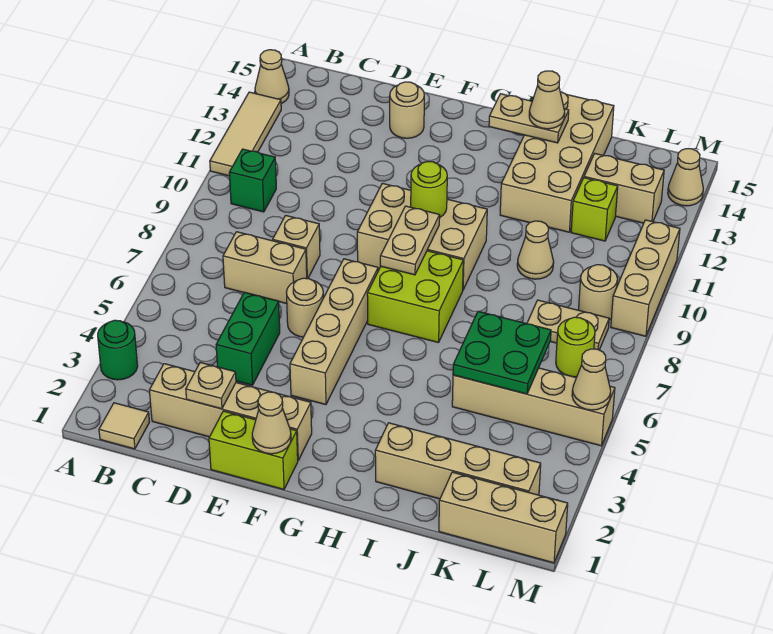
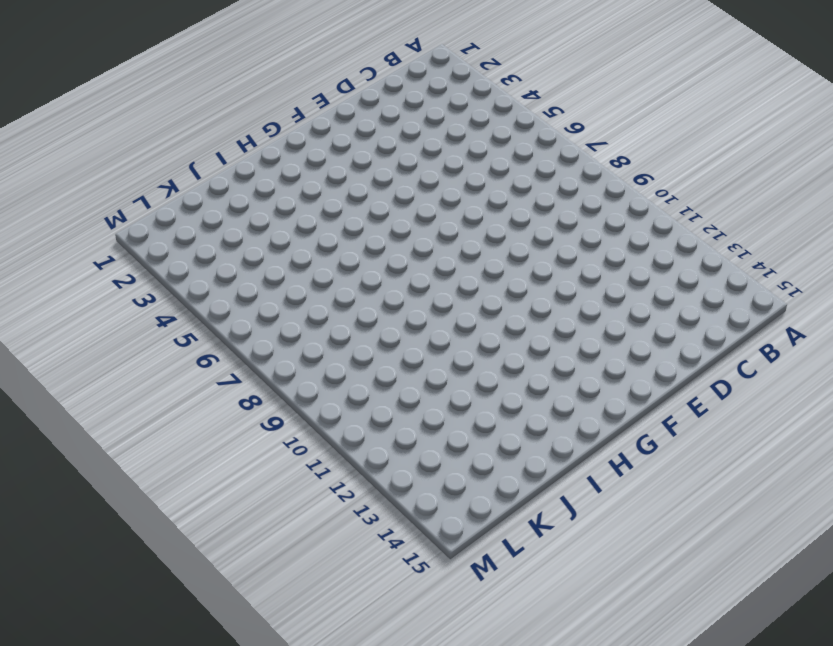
none -> green 1x1 round brick [98,320,138,380]
none -> tan 1x3 tile [210,92,281,176]
none -> tan 1x1 cone [255,50,289,104]
none -> tan 1x1 tile [99,403,149,449]

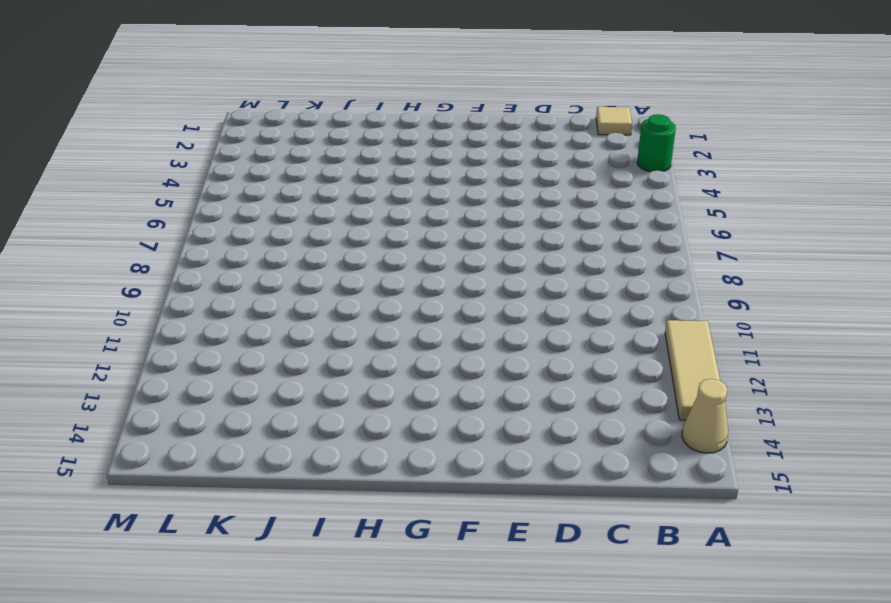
none -> green 1x1 brick [229,149,276,212]
none -> tan 1x4 brick [149,364,312,460]
none -> tan 1x2 brick [223,232,307,304]
none -> green 1x2 brick [216,292,280,385]

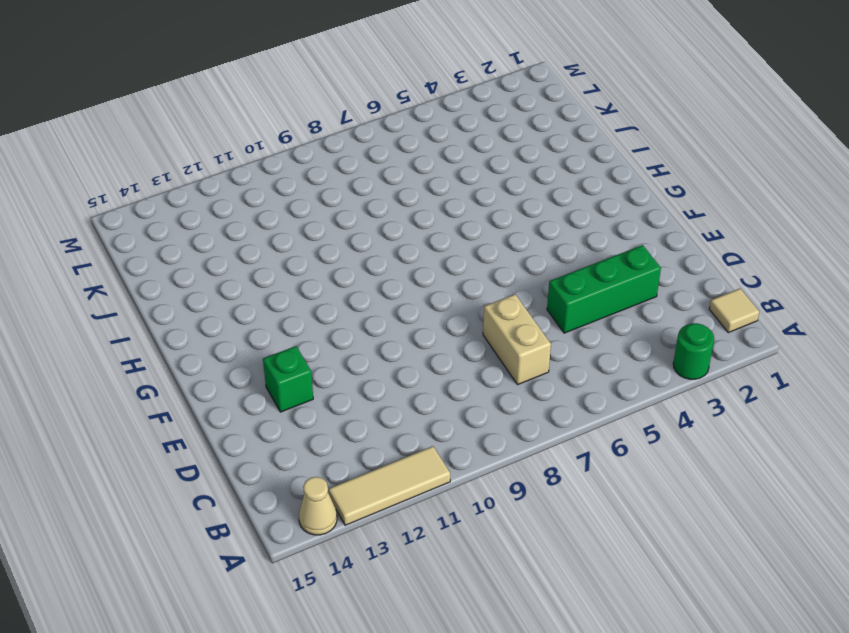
green 1x3 brick [547,245,661,333] -> green 1x2 brick [216,292,280,385]
green 1x1 brick [263,346,313,412] -> green 1x1 brick moved to [229,149,276,212]
none -> tan 1x4 brick [149,364,312,460]
none -> tan 1x1 brick [273,215,320,279]
none -> lime 1x2 brick [209,411,298,489]
none -> tan 1x1 round brick [286,278,323,337]

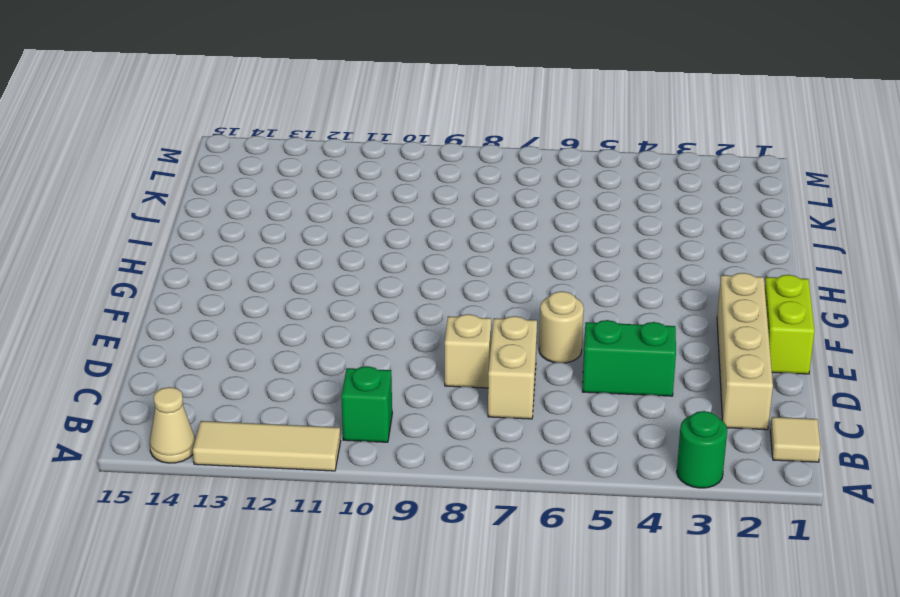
none -> tan 1x1 round brick [390,82,424,138]
none -> tan 1x4 brick [290,259,378,405]
none -> tan 2x3 brick [357,183,487,289]
none -> lime 2x2 brick [367,251,463,343]

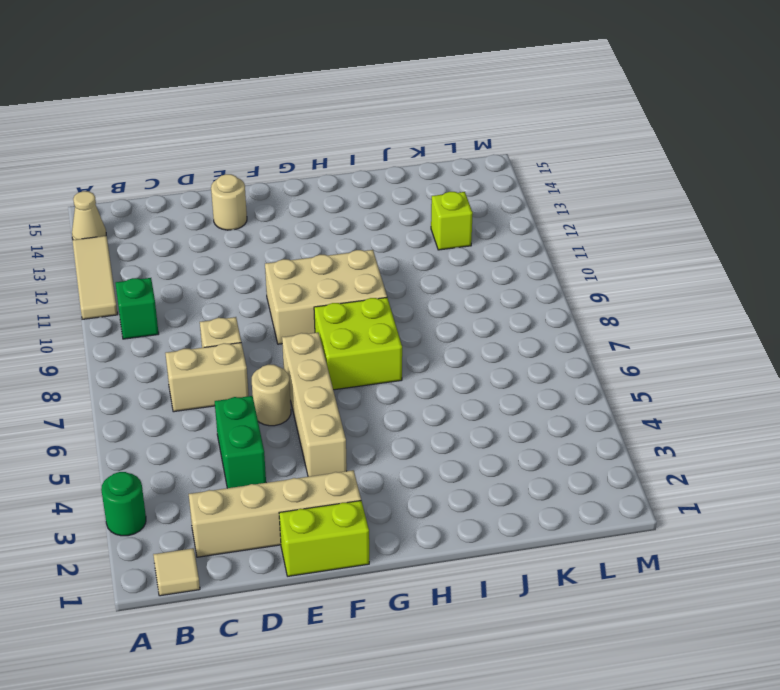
none -> tan 1x4 brick [375,423,541,499]
none -> tan 2x4 brick [500,92,614,232]
none -> tan 1x4 brick [452,368,615,446]
none -> tan 1x1 cone [517,221,554,279]

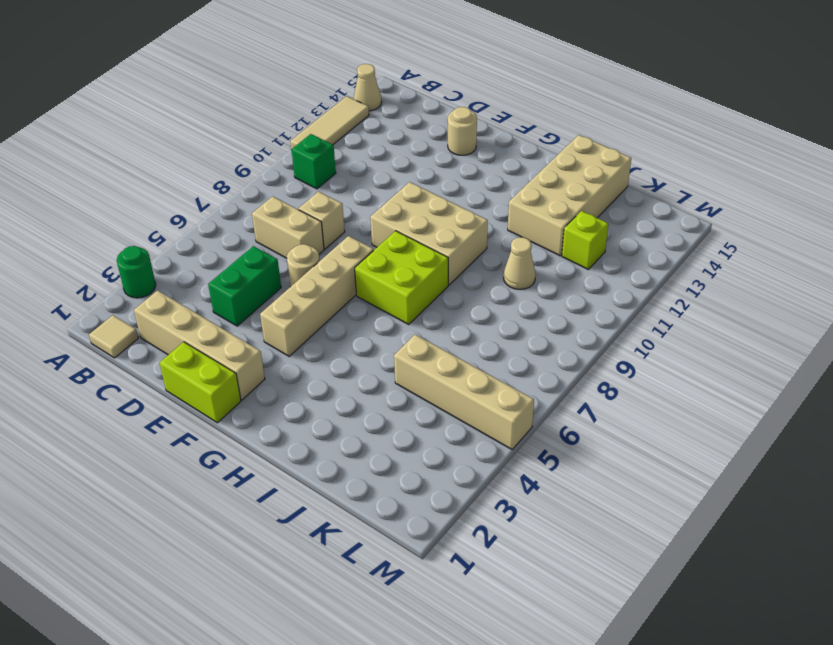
none -> tan 1x4 brick [375,423,541,499]
none -> tan 1x3 brick [439,472,568,563]
none -> tan 1x2 plate [527,300,609,350]
none -> tan 1x2 brick [584,154,664,223]

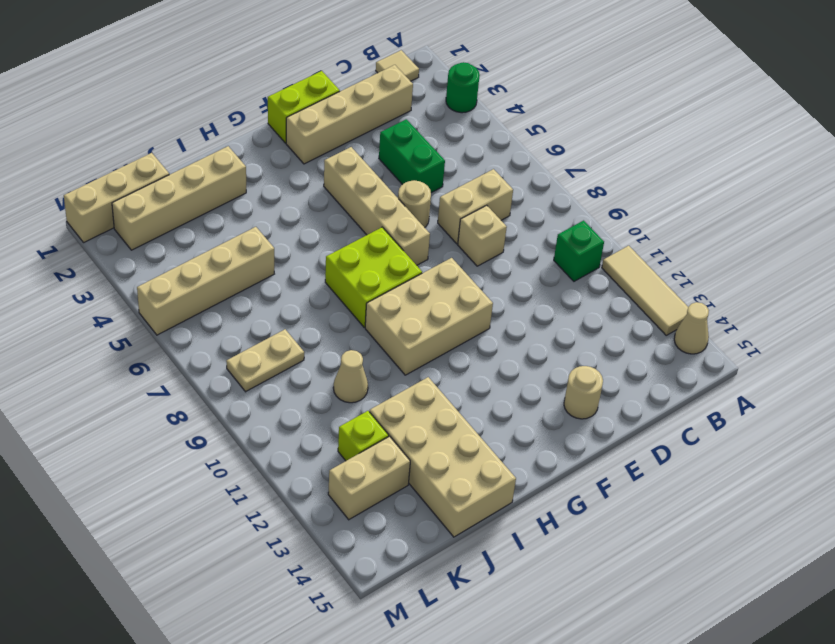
none -> lime 1x1 round brick [556,317,595,377]
none -> tan 1x1 round brick [579,265,617,320]
none -> tan 1x3 brick [611,220,680,336]
none -> tan 1x1 cone [668,149,703,206]

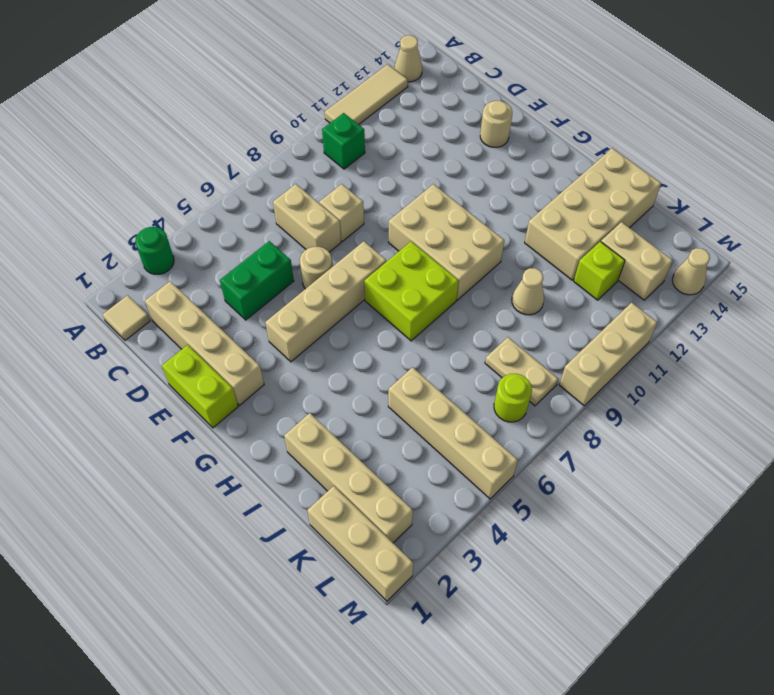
none -> tan 1x1 round brick [579,265,617,320]
none -> tan 1x1 plate [186,363,236,409]
none -> tan 1x1 cone [252,392,291,454]
none -> tan 1x2 plate [380,206,440,275]

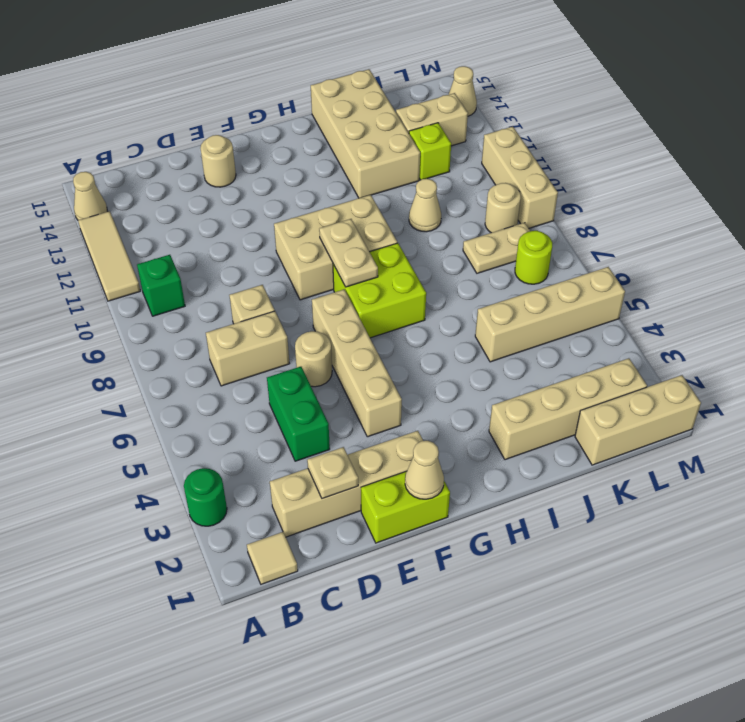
none -> lime 1x1 round brick [411,162,447,217]
none -> tan 1x2 plate [489,94,569,143]
none -> green 2x2 plate [453,311,551,394]
none -> tan 1x1 cone [572,349,611,410]

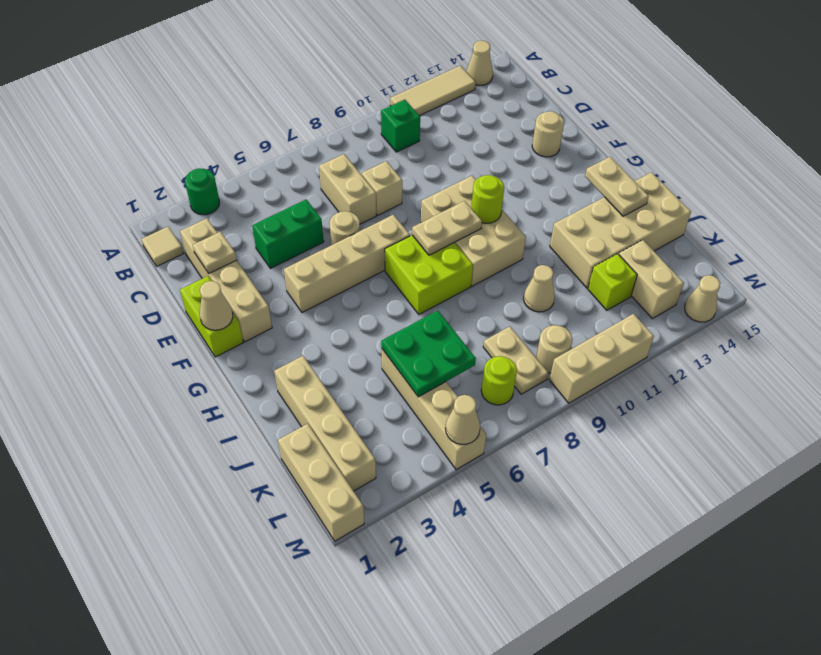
none -> tan 1x1 cone [529,71,565,129]

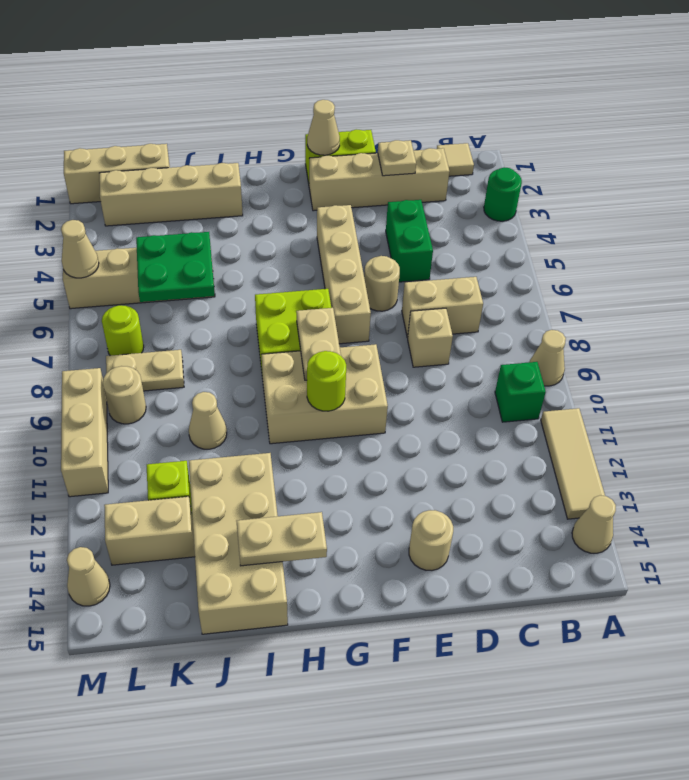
tan 1x1 cone [530,330,566,386] -> tan 1x1 cone moved to [529,71,565,129]

